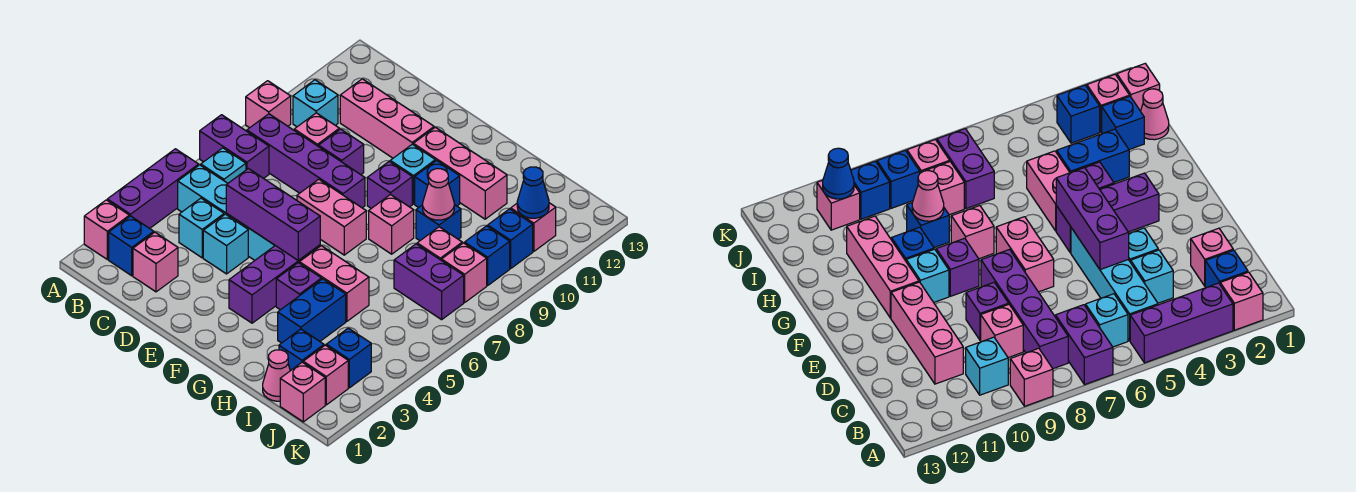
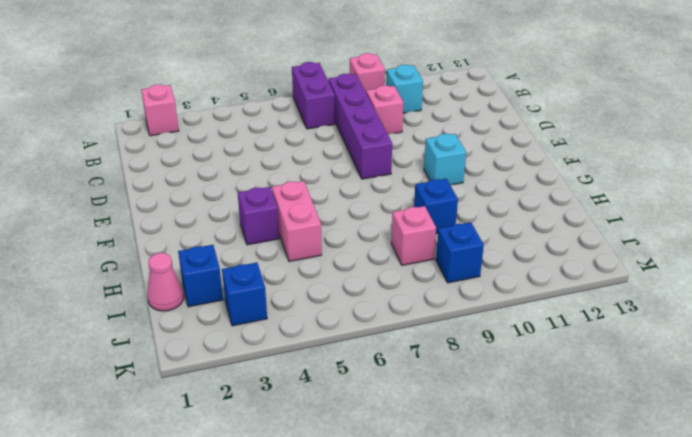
none -> purple 1x3 brick [107,149,199,228]
none -> blue 1x1 brick [109,216,154,276]
none -> cyan 1x4 brick [178,165,275,260]
none -> cyan 1x1 brick [201,148,246,183]

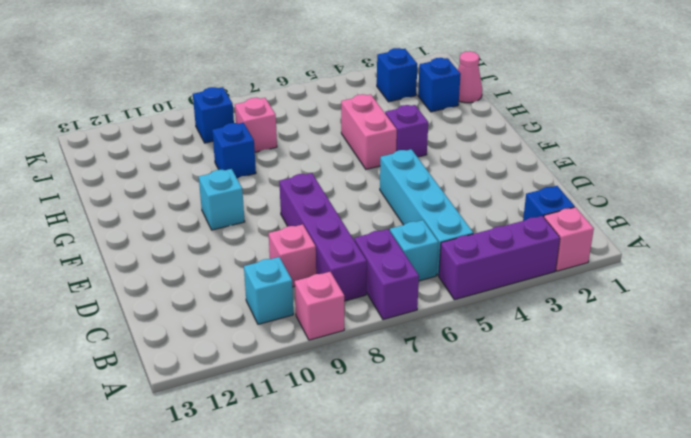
none -> pink 1x1 brick [133,232,178,292]
none -> cyan 1x1 brick [179,198,224,258]
none -> pink 1x3 brick [340,79,434,158]
none -> cyan 1x1 brick [203,214,248,274]

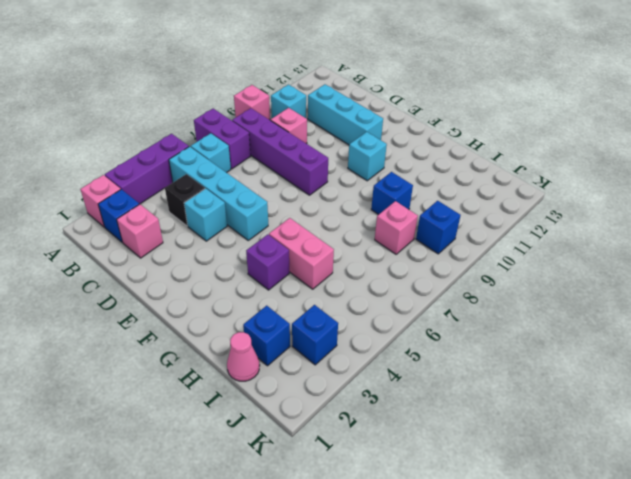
black 1x1 brick [165,174,205,226] -> cyan 1x1 brick [179,198,224,258]
cyan 1x3 brick [308,84,383,145] -> pink 1x3 brick [340,79,434,158]
none -> purple 1x1 brick [319,129,364,175]
none -> pink 1x2 brick [297,179,366,255]
none -> purple 1x3 brick [229,245,320,323]
none -> purple 1x1 brick [367,161,412,208]

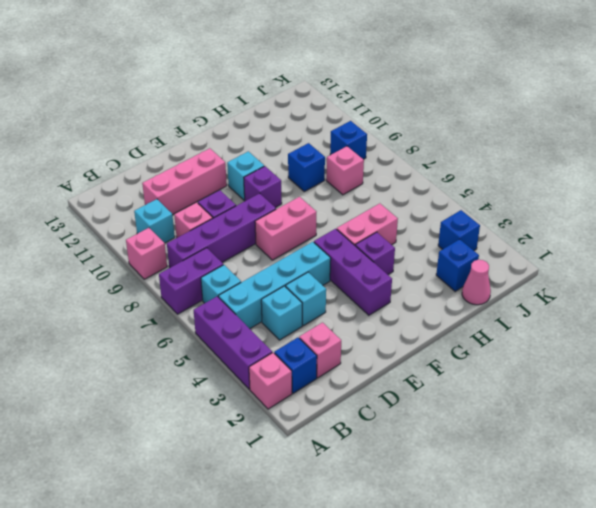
none -> pink 1x3 brick [413,127,507,219]
none -> pink 1x1 brick [369,194,414,254]
none -> blue 1x1 brick [415,161,460,208]
none -> blue 1x2 brick [278,279,346,343]

